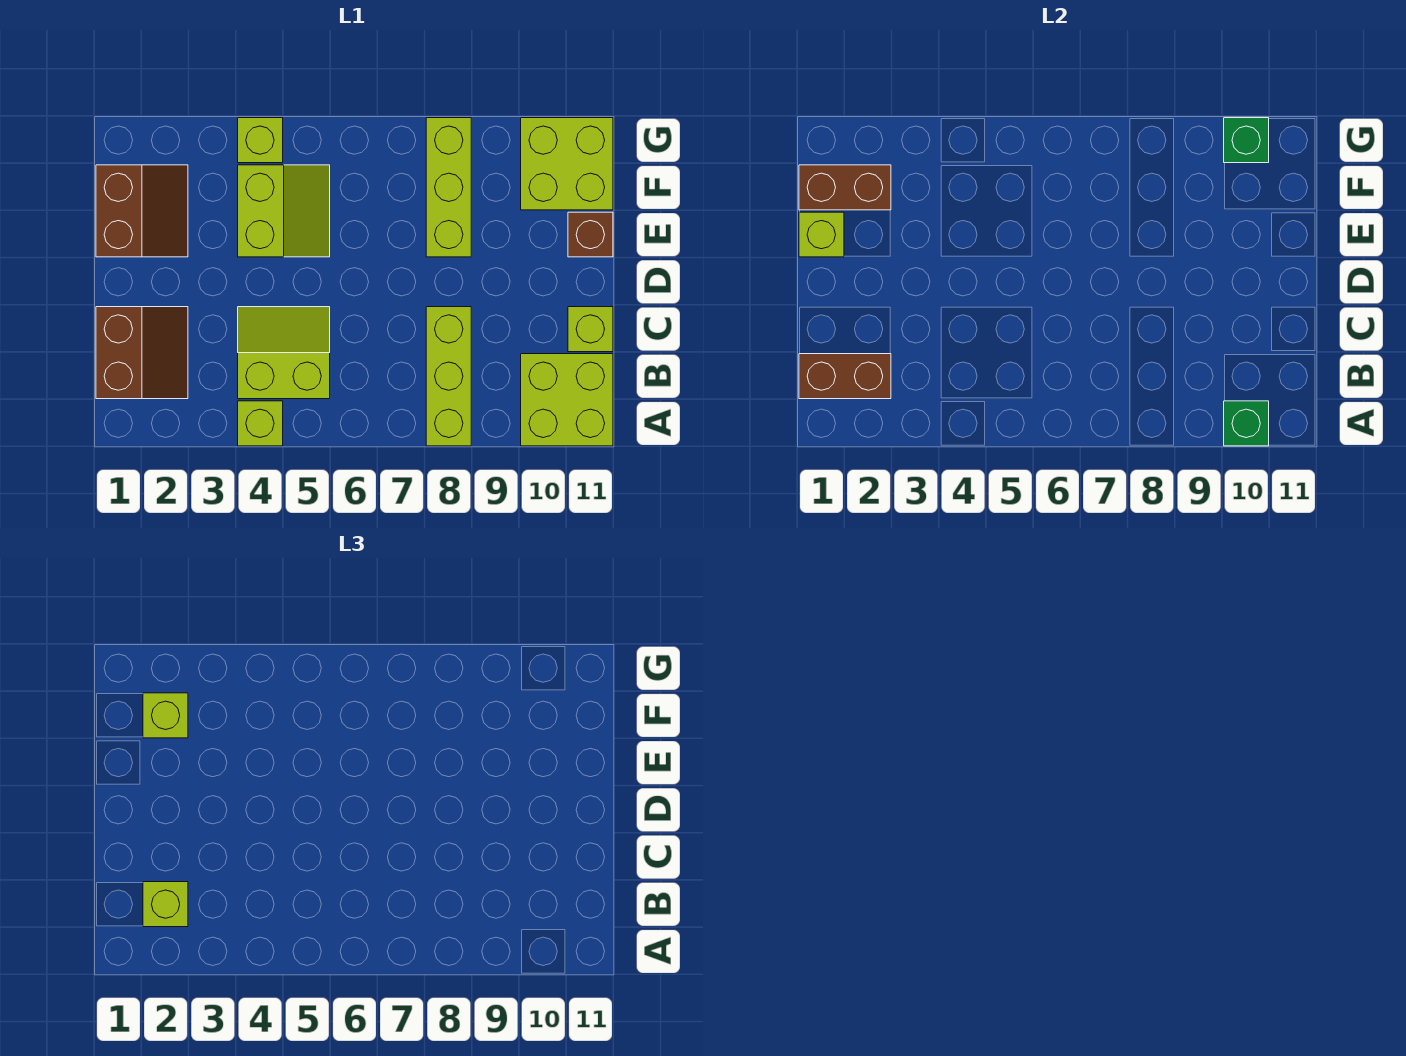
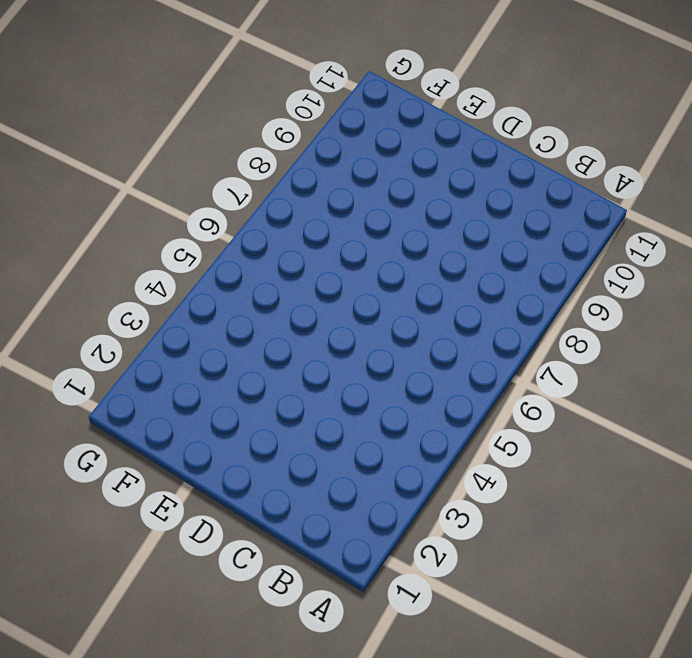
none -> lime 1x1 brick [238,401,283,446]
none -> lime 1x3 brick [426,307,471,446]
none -> lime 2x2 brick [521,354,613,446]

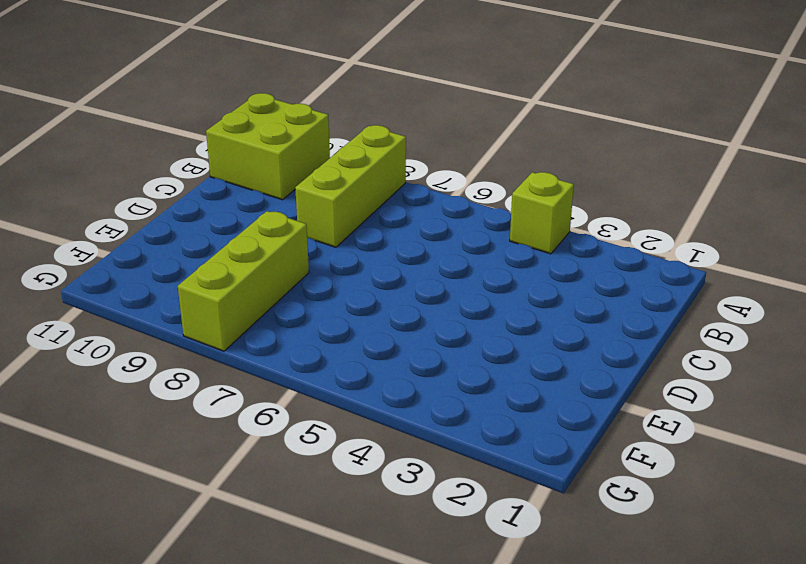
none -> brown 2x2 slope [96,307,188,399]
none -> lime 2x2 slope [238,307,330,399]
none -> lime 1x1 brick [568,307,613,352]

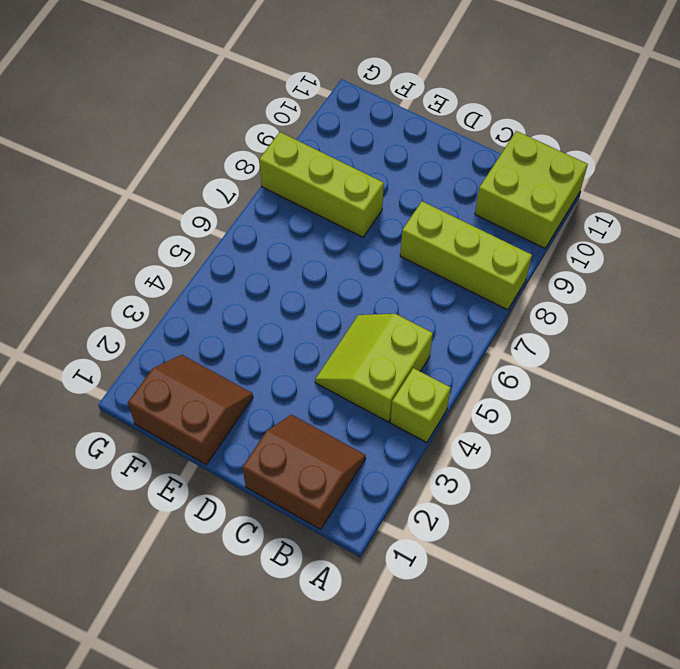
none -> lime 1x1 brick [568,307,613,352]
none -> lime 2x2 slope [238,165,330,257]
none -> brown 1x1 brick [568,212,613,257]

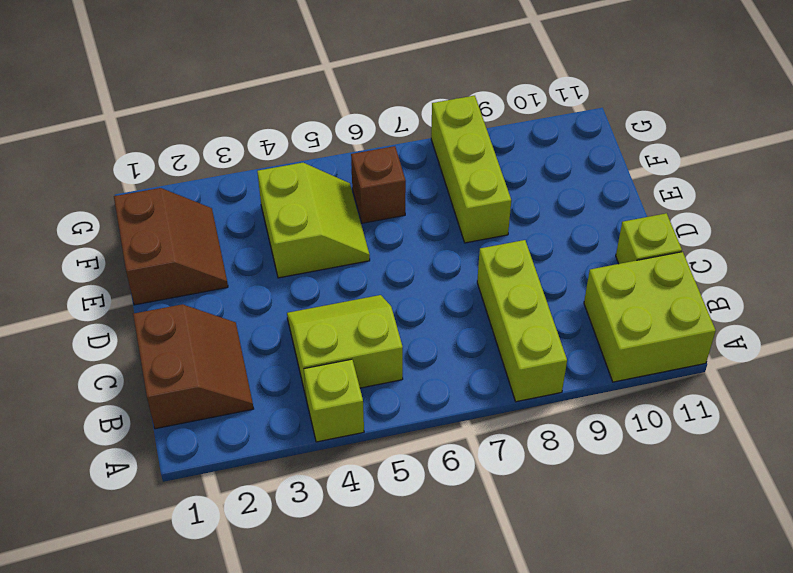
brown 1x1 brick [351,146,406,223] -> brown 1x1 brick moved to [568,212,613,257]
none -> lime 2x2 brick [521,118,613,210]
none -> lime 1x1 brick [238,118,283,163]
none -> green 1x1 brick [1224,401,1269,446]

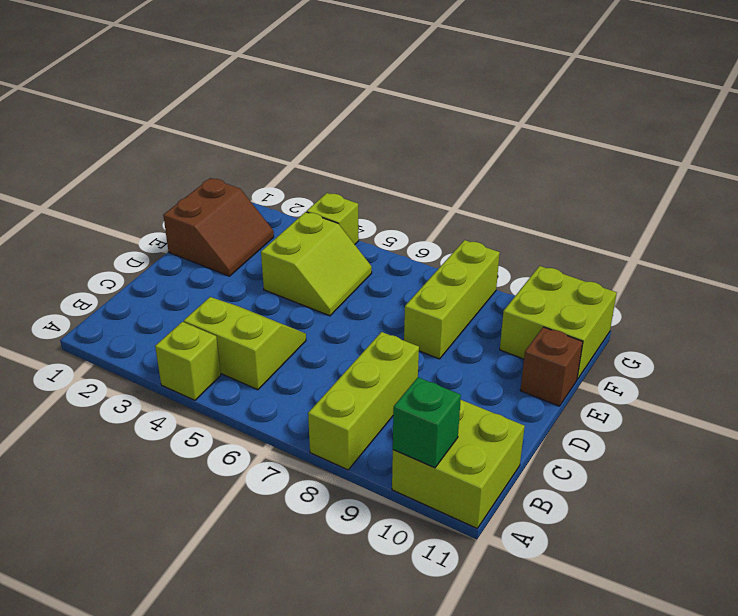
none -> brown 2x2 slope [96,307,188,399]
none -> lime 1x1 brick [568,307,613,352]
none -> brown 1x2 brick [799,354,891,399]

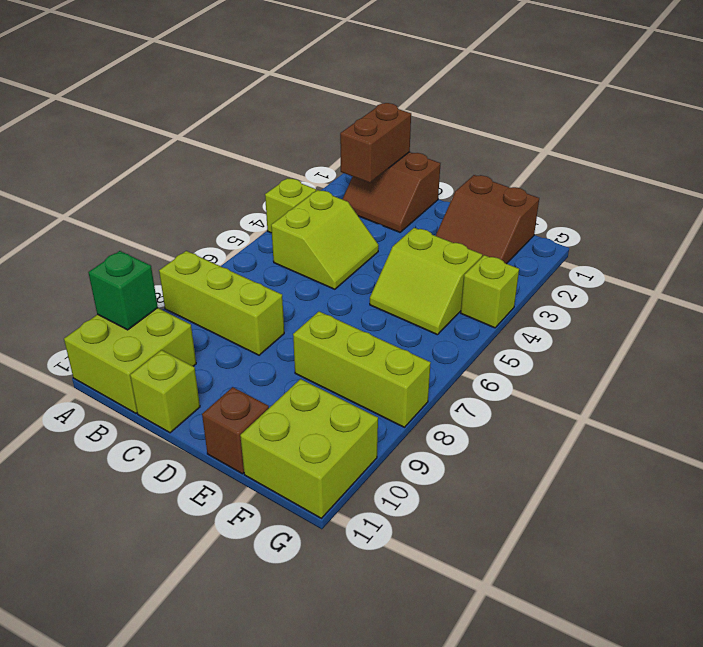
none -> lime 1x1 brick [799,212,844,257]
none -> brown 1x2 brick [799,165,891,210]
none -> green 1x1 brick [1224,118,1269,163]

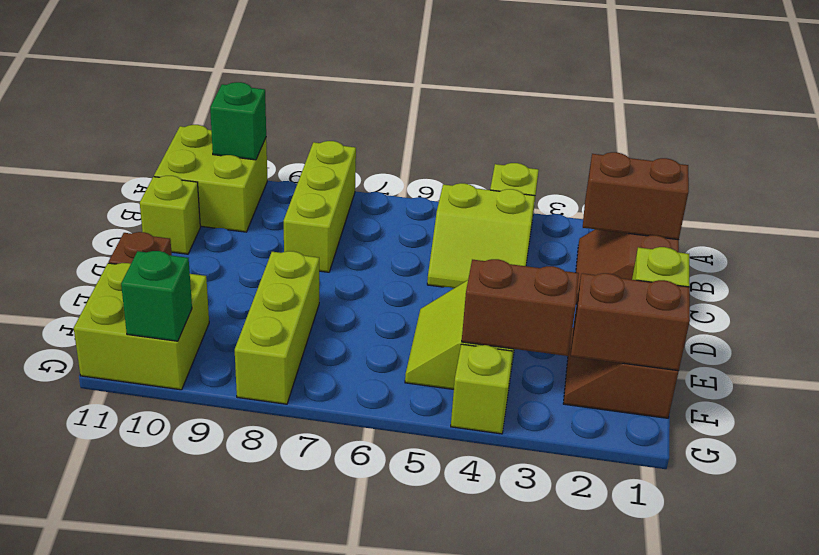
brown 1x2 brick [462,259,579,356] -> none
none -> lime 1x1 brick [143,882,188,927]
none -> lime 1x1 brick [143,693,188,738]

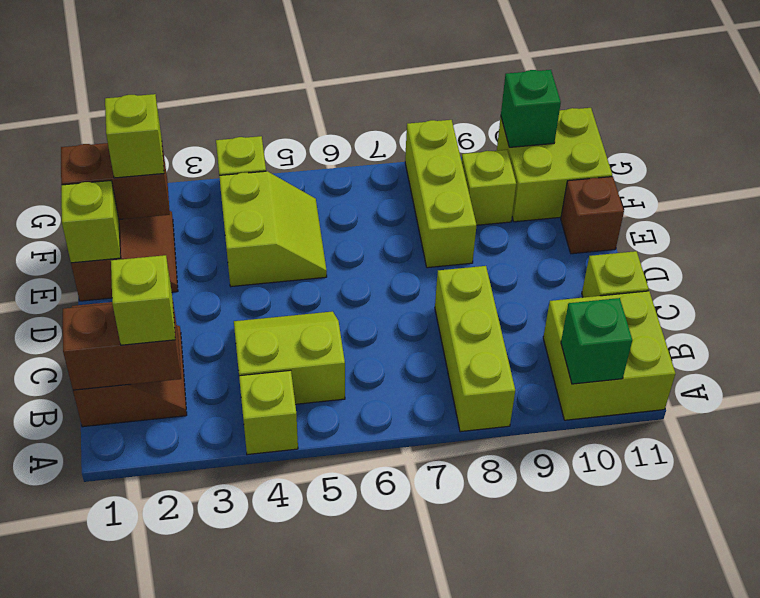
lime 1x1 brick [461,150,516,225] -> none

